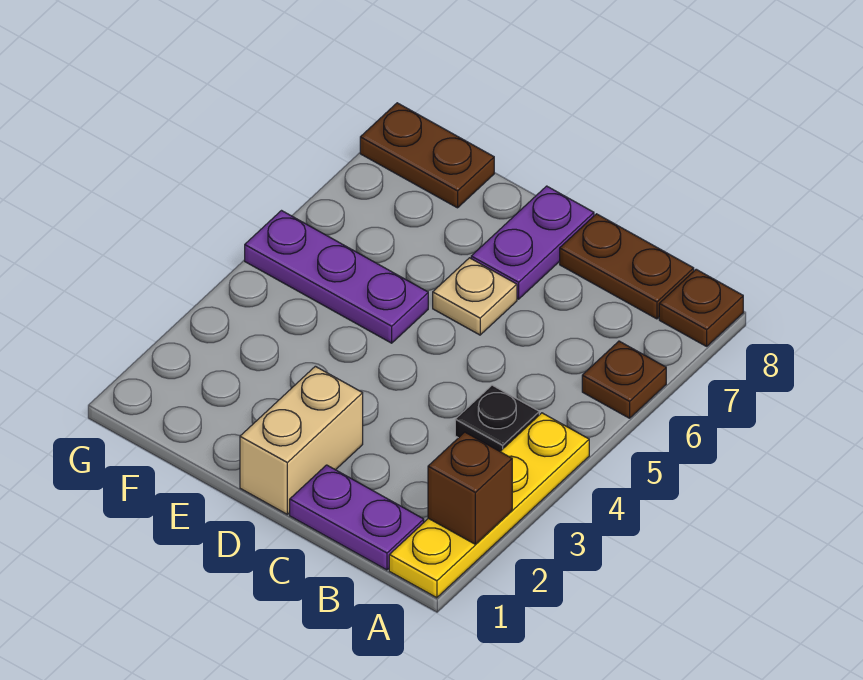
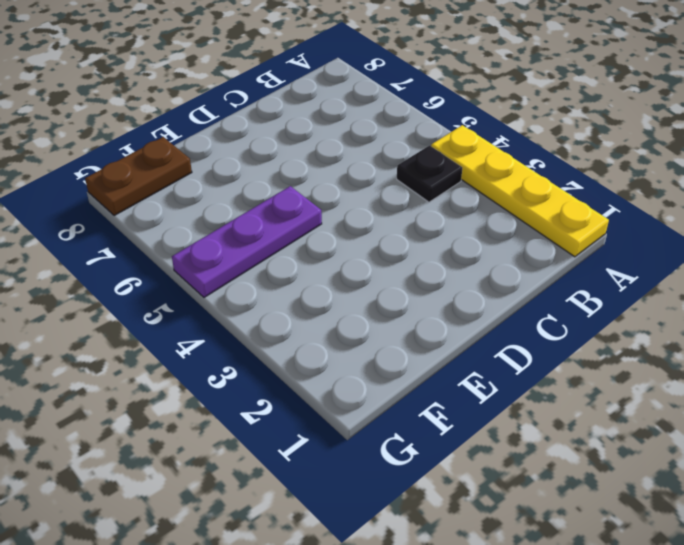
none -> brown 1x1 plate [582,341,666,418]
none -> brown 1x1 plate [659,269,743,346]
none -> purple 1x2 plate [290,465,424,570]

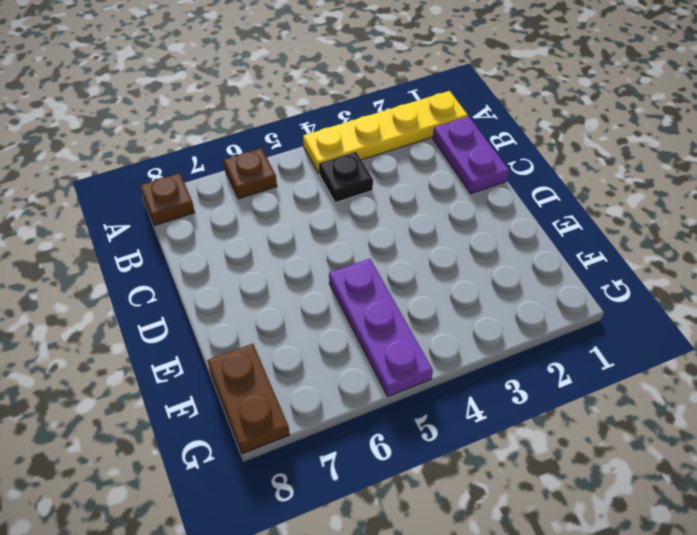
none -> brown 1x2 plate [560,214,694,319]
none -> tan 1x2 brick [240,366,363,514]
none -> tan 1x1 plate [433,258,517,335]

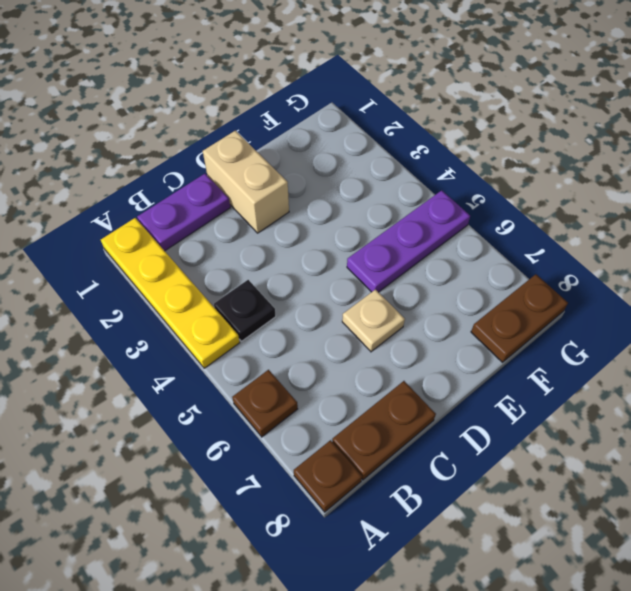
none -> purple 1x2 plate [471,186,594,299]
none -> brown 1x1 brick [428,432,512,544]

